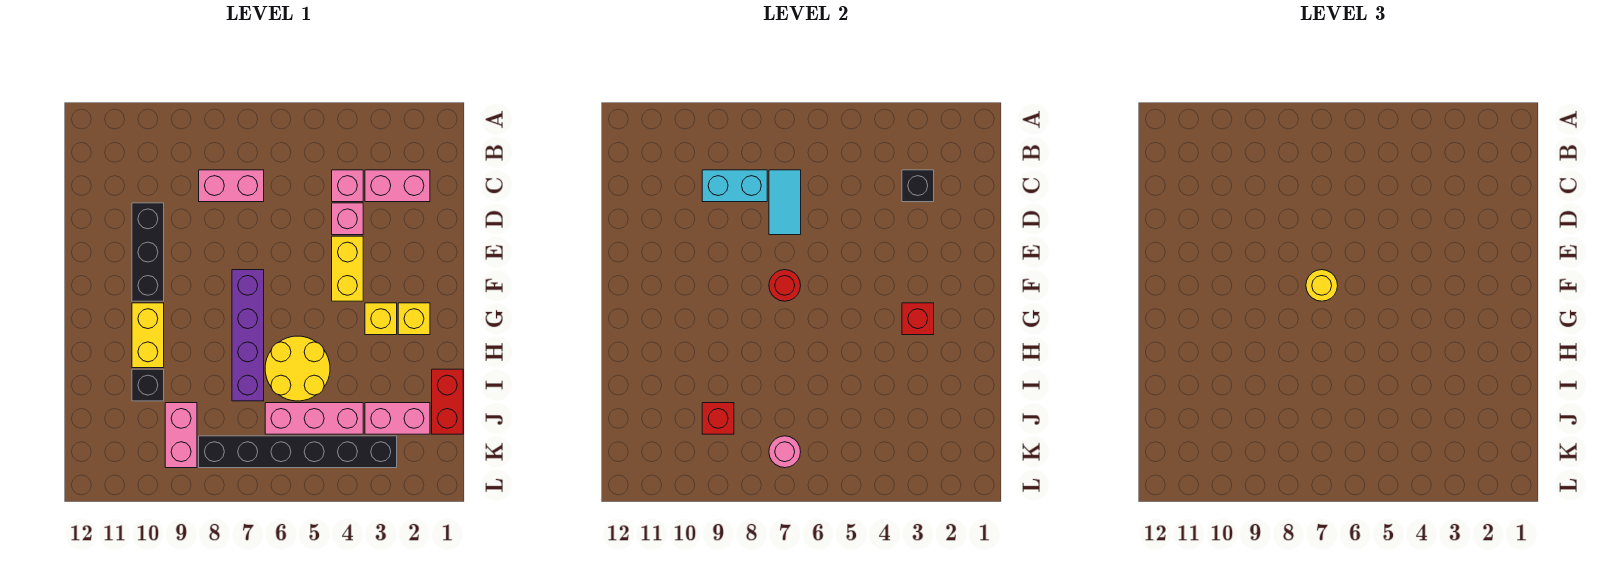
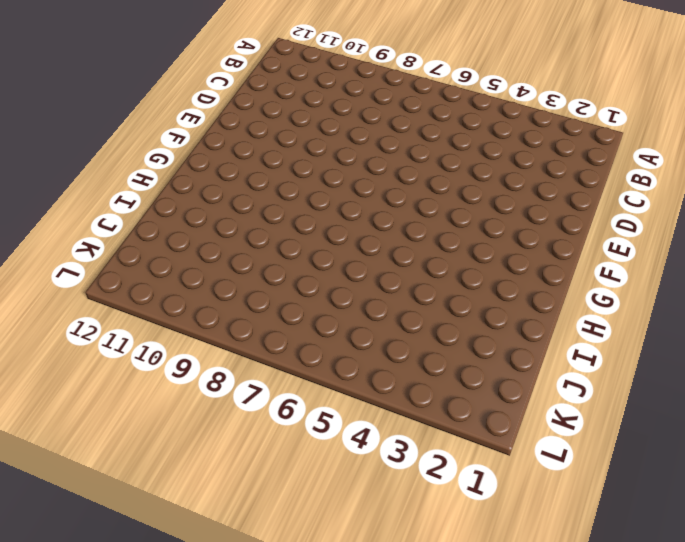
none -> pink 1x2 brick [365,170,430,202]
none -> pink 1x1 brick [332,170,363,202]
none -> pink 1x2 brick [199,170,264,202]

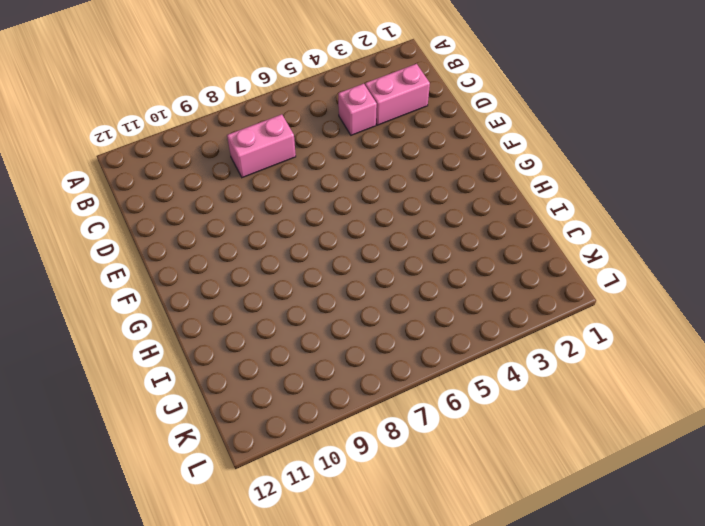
none -> pink 1x1 brick [332,203,363,235]
none -> black 1x3 brick [132,203,164,301]
none -> yellow 1x2 brick [332,236,363,301]

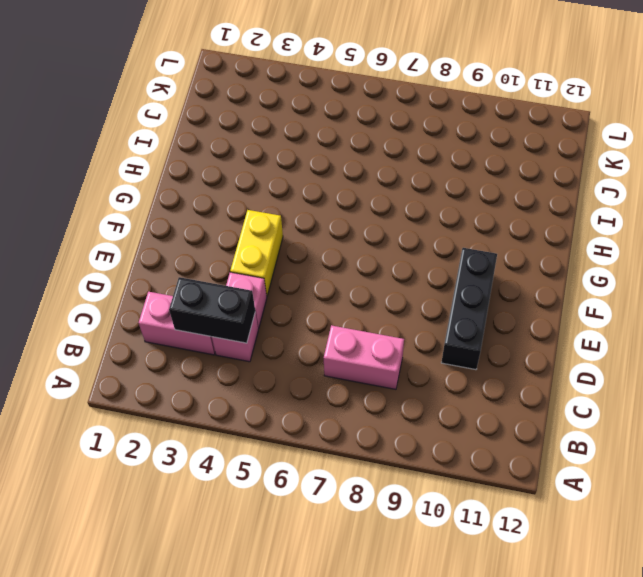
black 1x2 brick [169,277,255,343] -> black 1x1 brick [902,170,934,202]
none -> purple 1x4 brick [232,270,264,401]
none -> yellow 1x1 brick [398,303,430,335]
none -> yellow 1x1 brick [365,303,397,335]

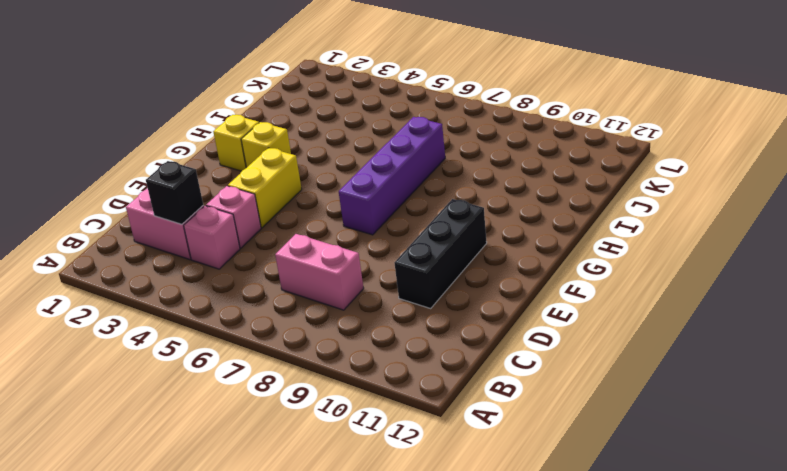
none -> yellow 1x2 brick [132,303,164,368]
none -> yellow 2x2 round brick [265,336,330,401]
none -> red 1x2 brick [432,369,463,434]

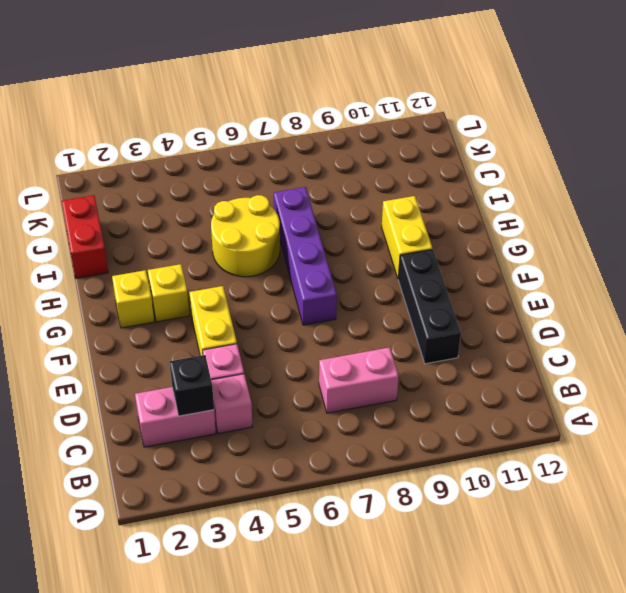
none -> black 1x1 brick [132,369,164,401]
none -> pink 1x2 brick [365,403,430,434]
none -> pink 1x3 brick [265,403,363,434]

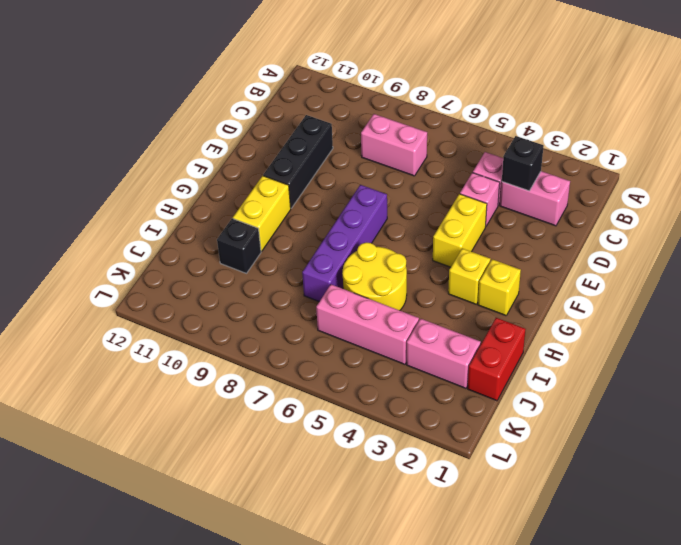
none -> pink 1x2 brick [165,403,197,468]
none -> black 1x6 brick [199,436,397,468]
none -> cyan 1x2 tile [769,170,801,235]

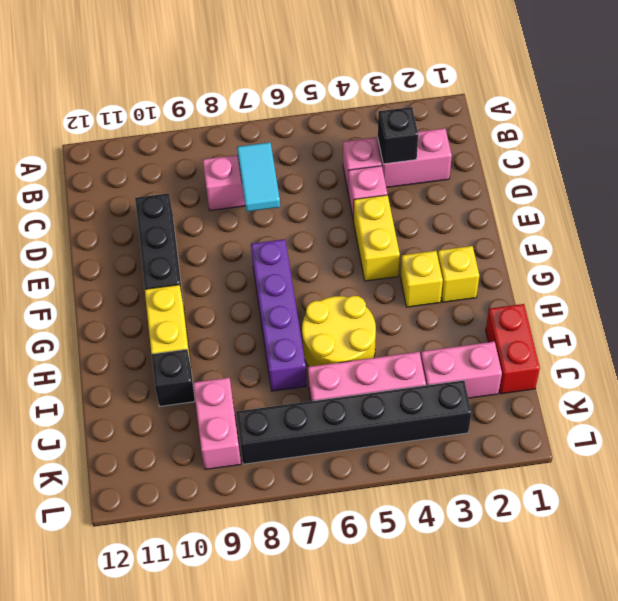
none -> cyan 1x2 brick [702,170,767,202]
none -> red 1x1 round brick [769,270,801,301]
none -> red 1x1 brick [902,303,934,335]

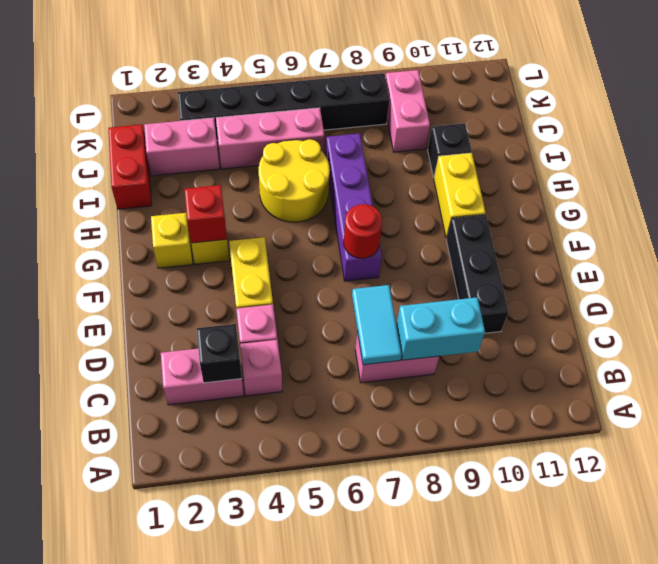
none -> red 1x1 brick [702,403,734,434]
none -> pink 1x1 round brick [769,436,801,468]
none -> yellow 1x1 round brick [1306,270,1338,301]

